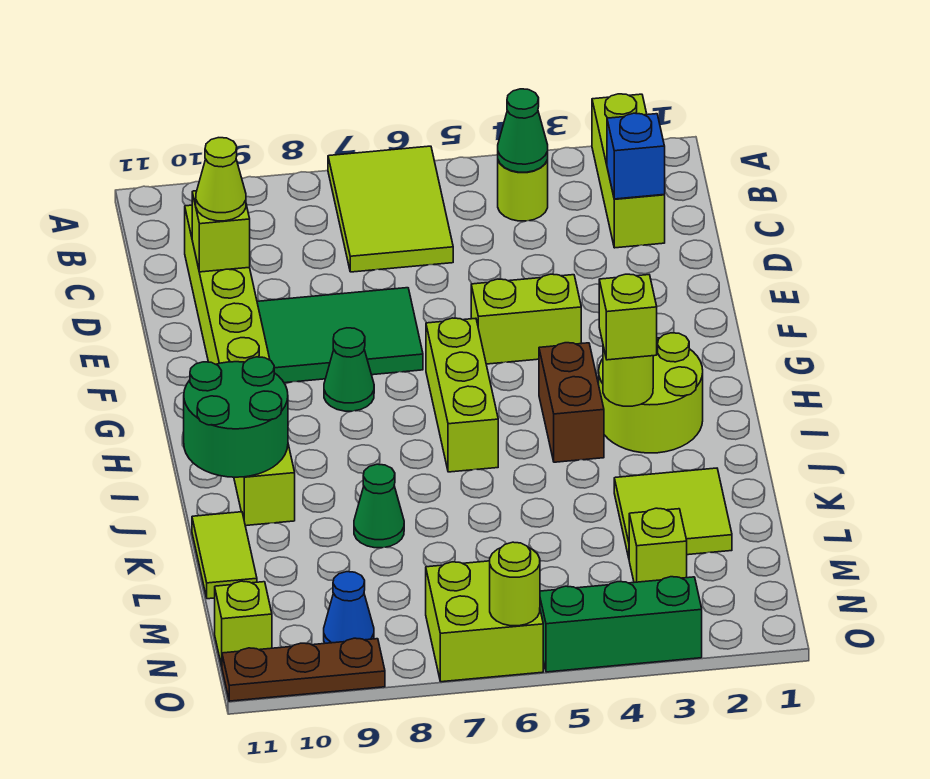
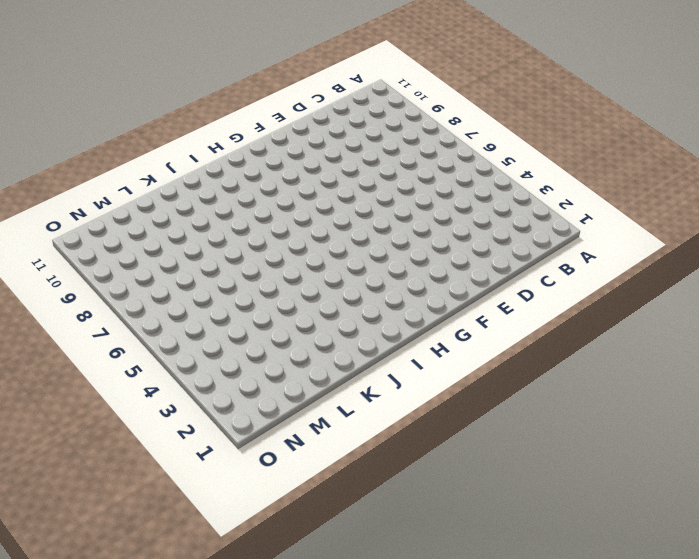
none -> lime 1x3 brick [592,94,665,248]
none -> lime 2x3 tile [328,146,453,272]
none -> lime 1x1 round brick [498,160,548,221]

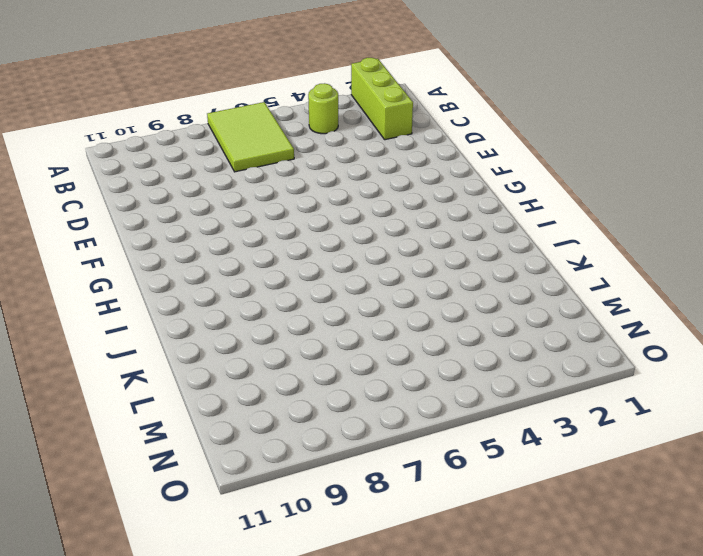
none -> lime 1x8 brick [185,205,295,526]
none -> green 2x3 tile [257,288,423,383]
none -> lime 1x2 brick [471,274,581,364]

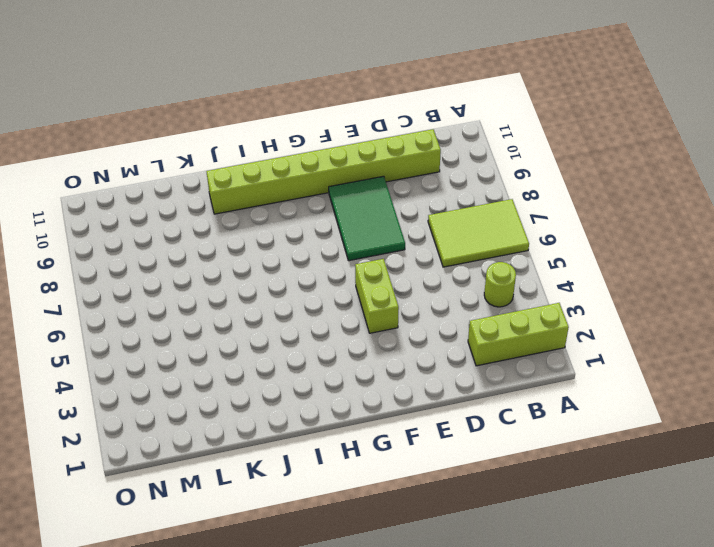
none -> lime 1x3 brick [426,318,498,472]
none -> green 1x1 cone [324,328,374,411]
none -> lime 2x2 round brick [599,333,703,453]

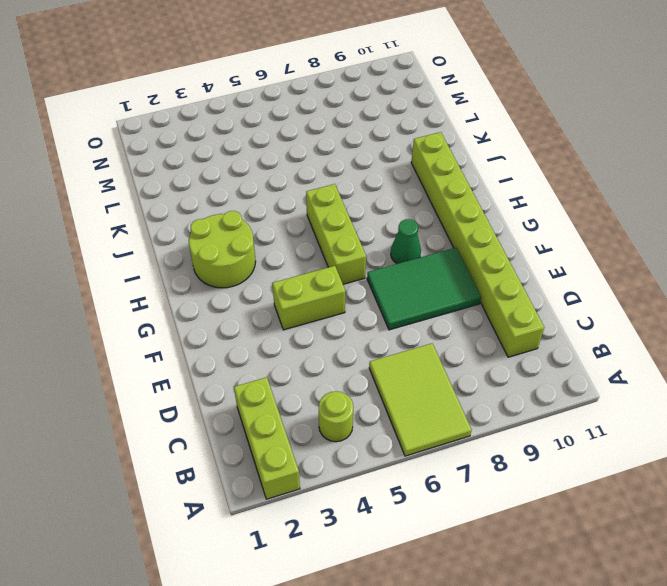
none -> brown 1x2 brick [539,343,604,462]
none -> lime 2x2 tile [614,468,732,558]
none -> green 1x1 cone [354,464,404,548]

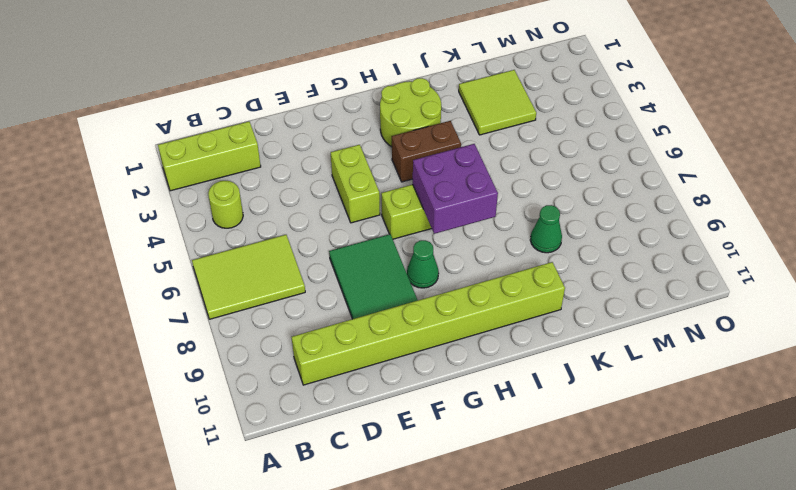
purple 2x2 brick [413,144,498,234] -> none
none -> lime 1x2 tile [192,512,257,599]
none -> lime 1x1 brick [629,508,687,582]
none -> lime 2x2 brick [426,561,543,682]

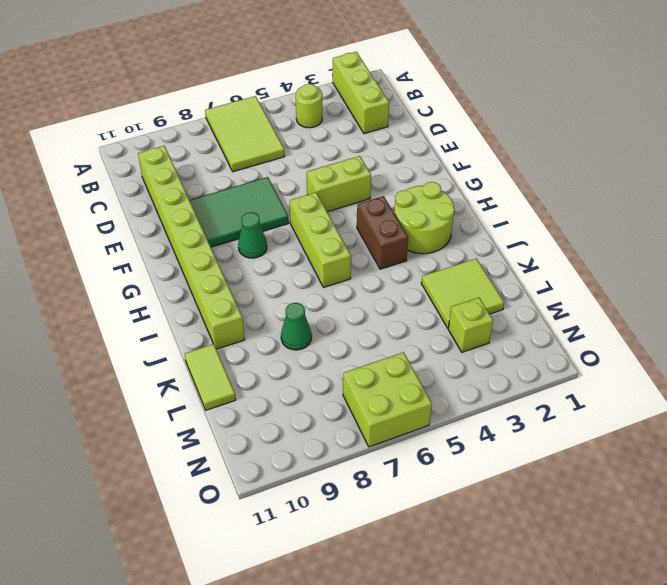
none -> blue 1x1 cone [324,572,374,643]
none -> lime 1x1 brick [215,581,272,666]
none -> green 1x3 brick [540,577,702,672]

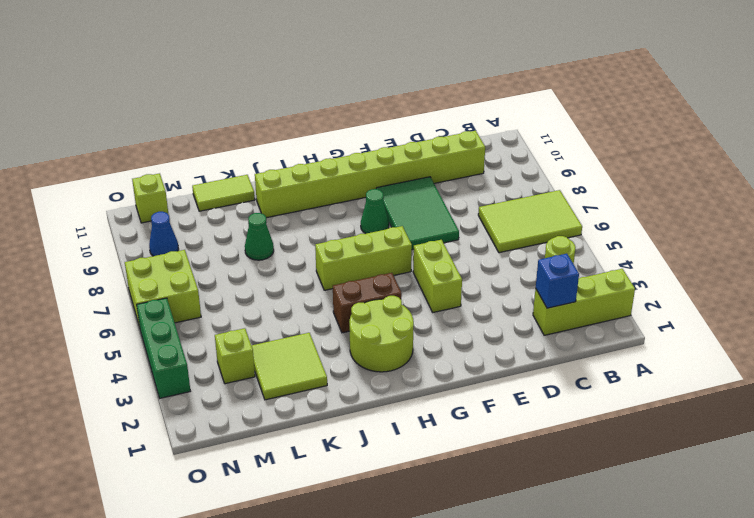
none -> brown 1x3 plate [222,638,385,701]
none -> green 1x1 cone [498,89,548,172]
none -> lime 1x1 brick [192,191,250,272]

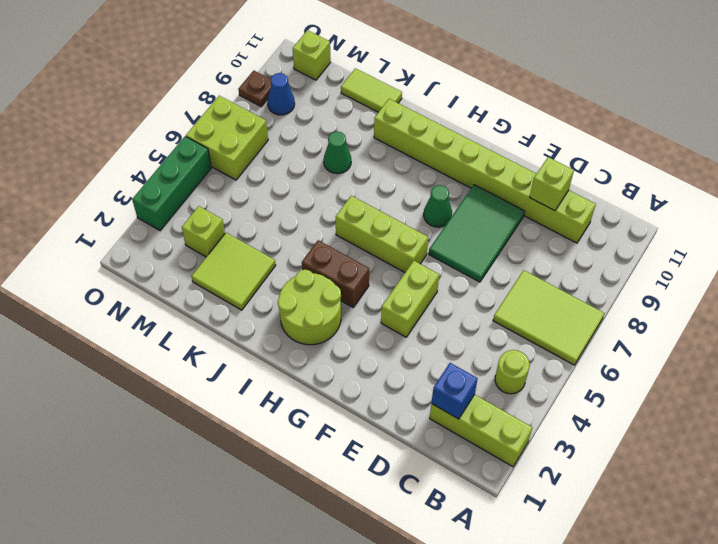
brown 1x1 plate [238,71,271,107] -> brown 1x3 plate [222,638,385,701]
none -> green 1x1 cone [498,89,548,172]
none -> lime 1x1 round brick [603,346,653,406]
none -> green 2x2 round brick [184,357,288,477]

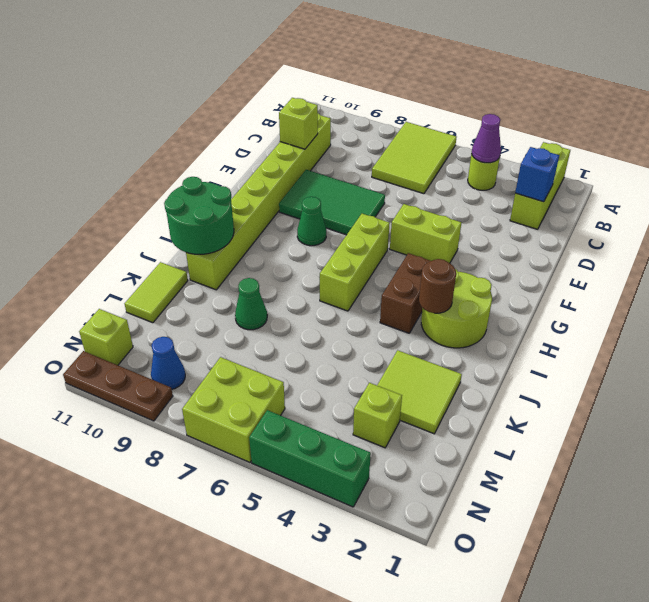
purple 1x1 cone [472,114,501,163] -> green 1x1 cone [498,89,548,172]
brown 1x1 round brick [419,259,456,313] -> lime 1x1 round brick [603,346,653,406]
none -> lime 1x1 round brick [490,542,540,626]
none -> lime 1x1 cone [196,138,246,221]
none -> lime 1x1 brick [599,274,657,360]

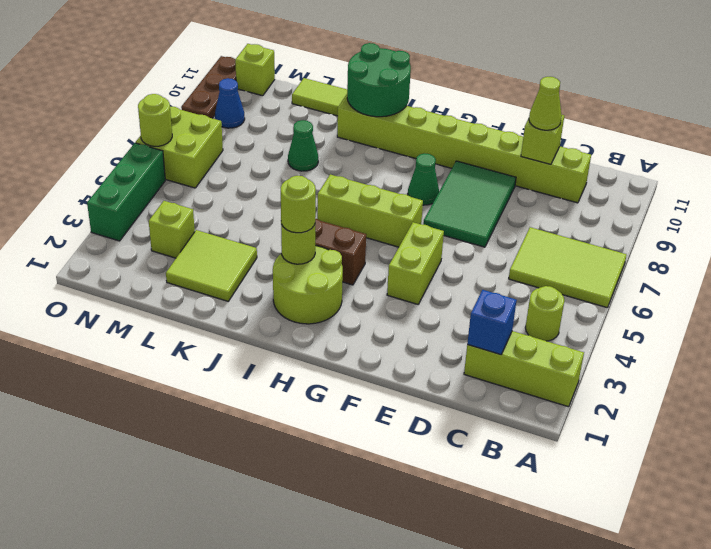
lime 1x1 round brick [281,176,316,233] -> lime 1x1 brick [599,274,657,360]
none -> green 1x1 cone [498,89,548,172]

